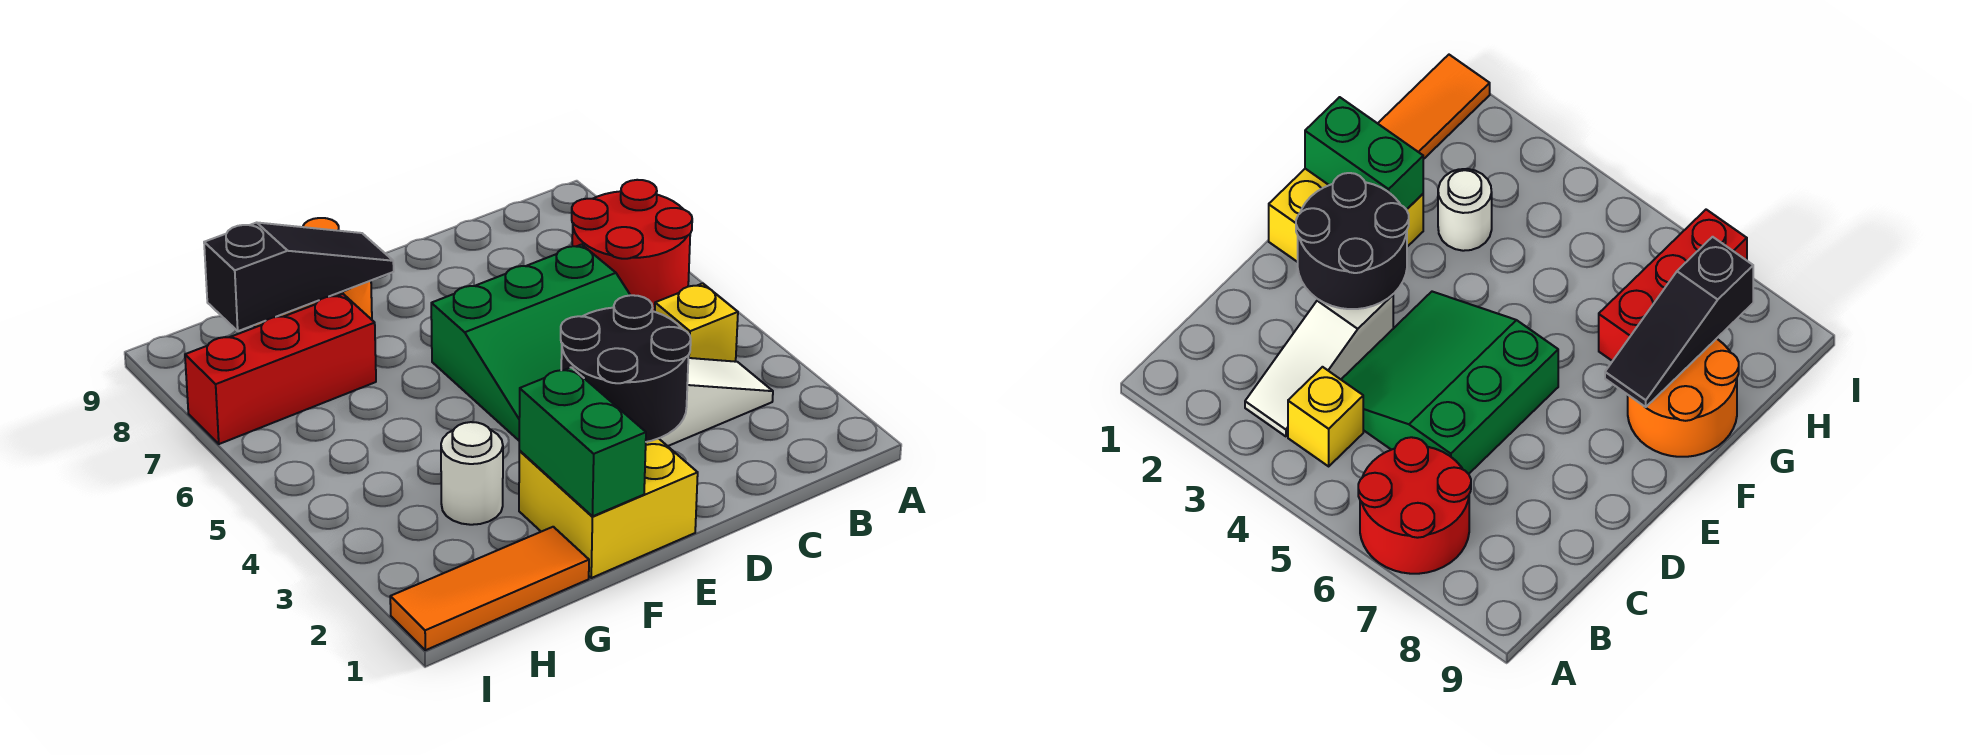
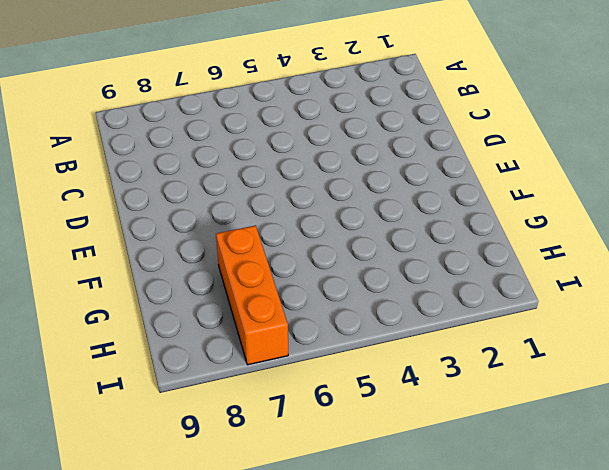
orange 1x3 brick [216,225,288,365] -> red 1x3 brick [185,294,376,444]
none -> red 2x2 round brick [572,180,692,312]
none -> white 1x3 slope [659,358,773,446]
none -> yellow 1x1 brick [655,283,738,362]

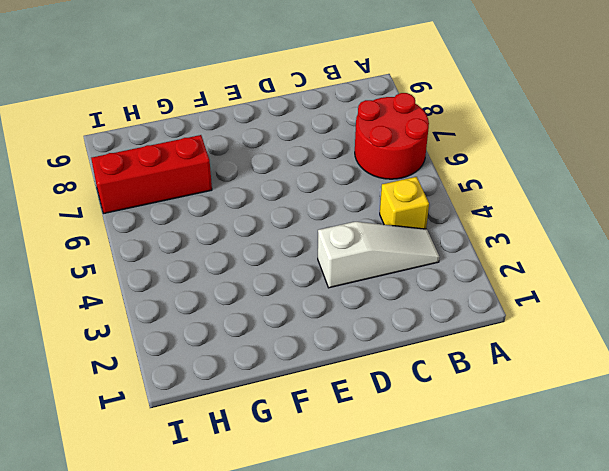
none -> green 3x3 slope [431,244,630,440]
none -> yellow 2x2 brick [519,438,698,578]
none -> orange 2x2 round brick [1628,339,1739,457]

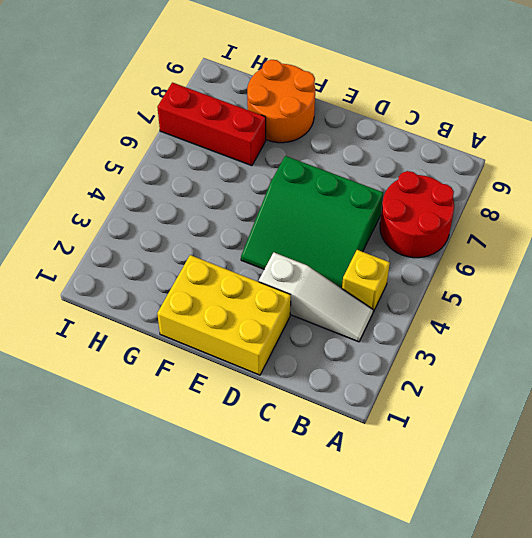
yellow 2x3 brick [157,255,291,375] -> yellow 2x2 brick [519,438,698,578]
none -> orange 1x3 tile [390,527,589,650]
none -> white 1x1 round brick [441,422,503,525]
none -> black 2x2 round brick [561,295,691,442]

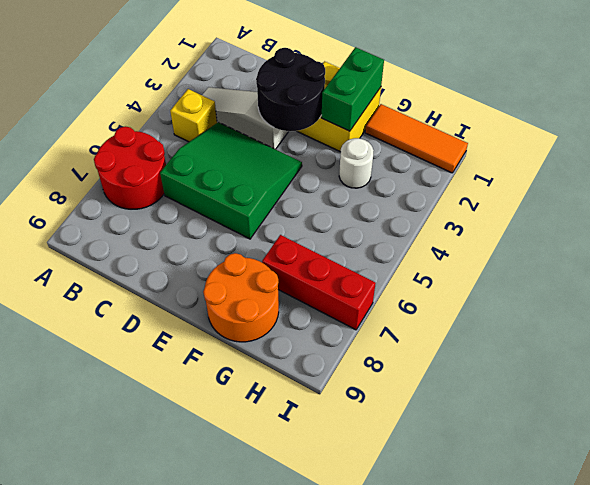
none -> black 1x3 slope [204,223,394,331]

